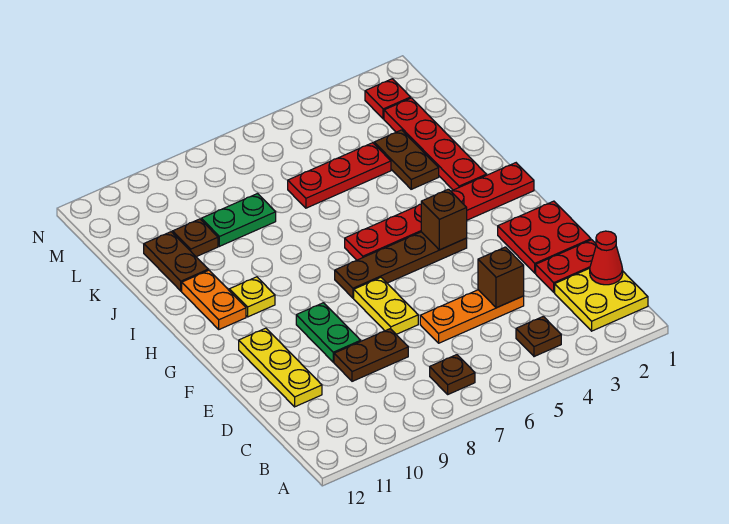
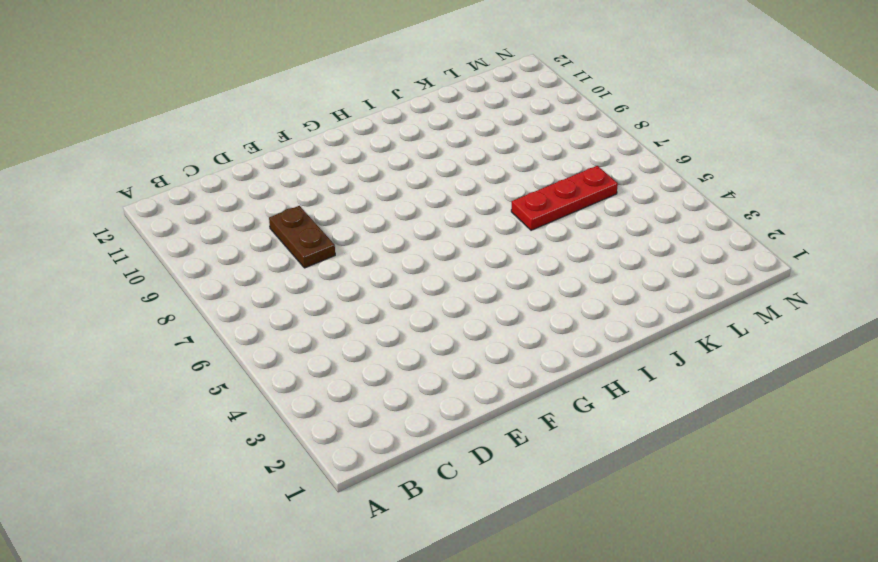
red 1x3 plate [511,166,618,230] -> red 1x3 plate turned to [288,143,391,208]
none -> yellow 2x2 plate [555,268,648,331]
none -> brown 1x1 plate [516,316,561,357]
none -> brown 1x1 plate [430,355,475,394]

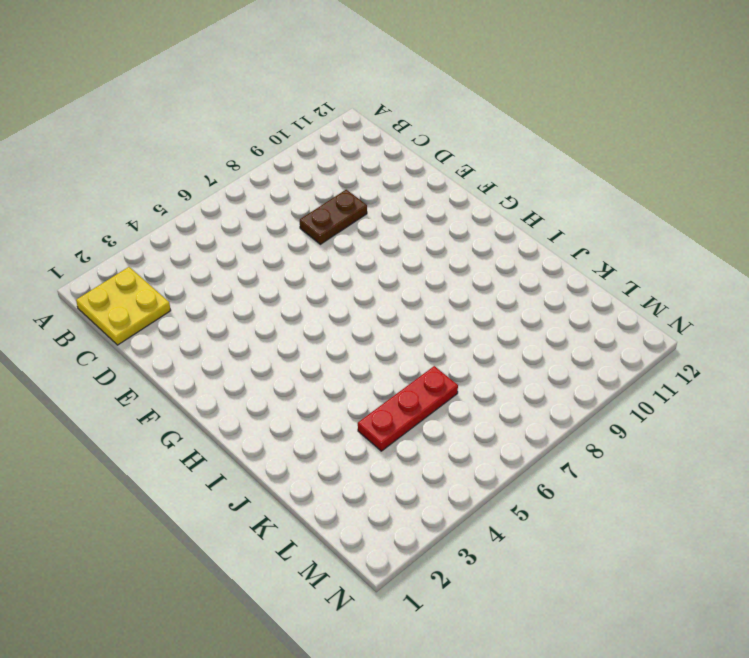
none -> brown 1x1 plate [516,316,561,357]
none -> brown 1x1 plate [430,355,475,394]
none -> red 1x2 plate [536,240,596,292]

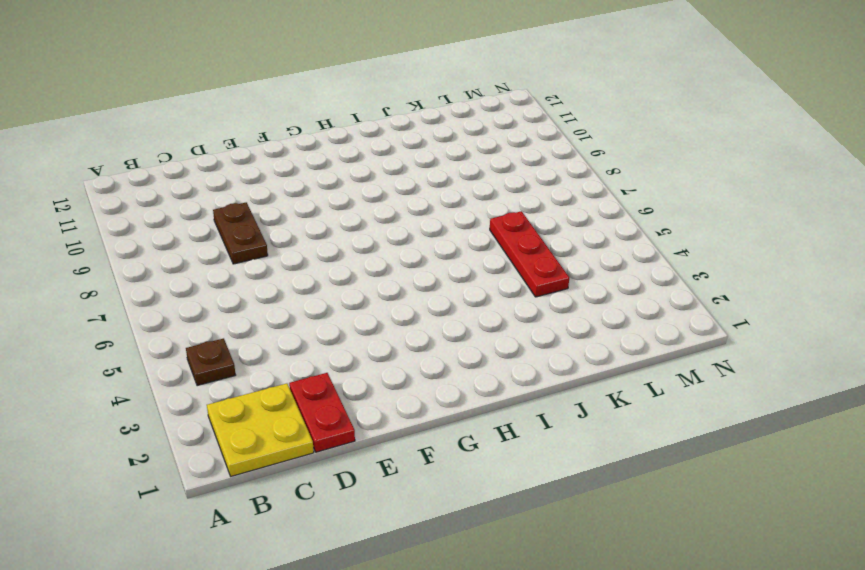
none -> brown 1x1 plate [430,355,475,394]
none -> orange 1x3 plate [420,290,524,343]
none -> yellow 1x3 plate [239,328,322,407]

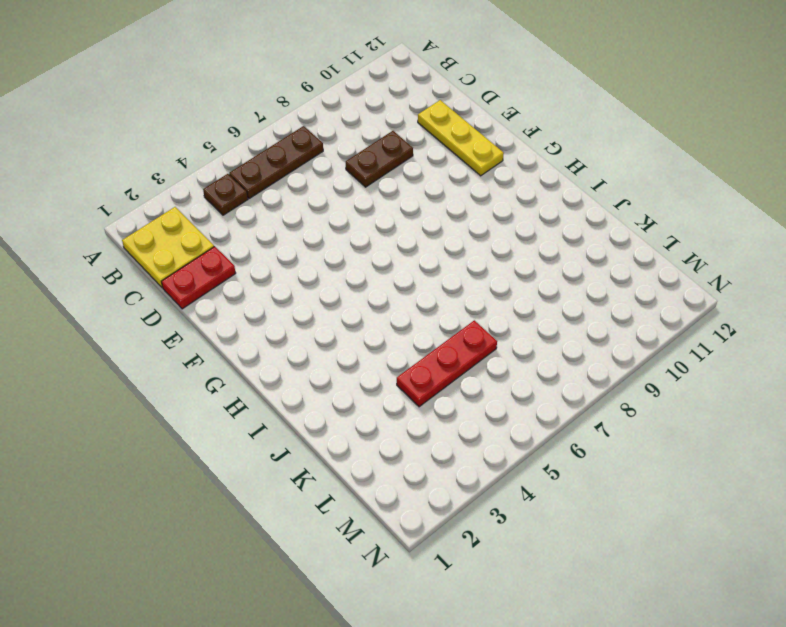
brown 1x3 plate [229,126,323,199] -> brown 1x1 plate [430,355,475,394]
none -> orange 1x3 plate [420,290,524,343]
none -> red 2x2 plate [498,201,591,273]
none -> yellow 1x2 plate [354,278,418,334]

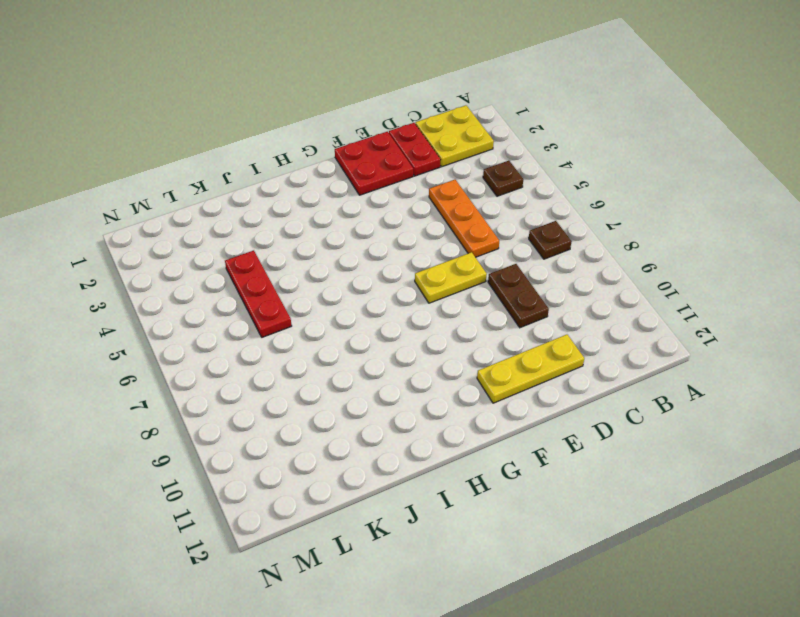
none -> green 1x2 plate [296,303,361,362]
none -> brown 1x4 plate [335,232,467,298]
none -> red 1x6 plate [345,163,534,260]

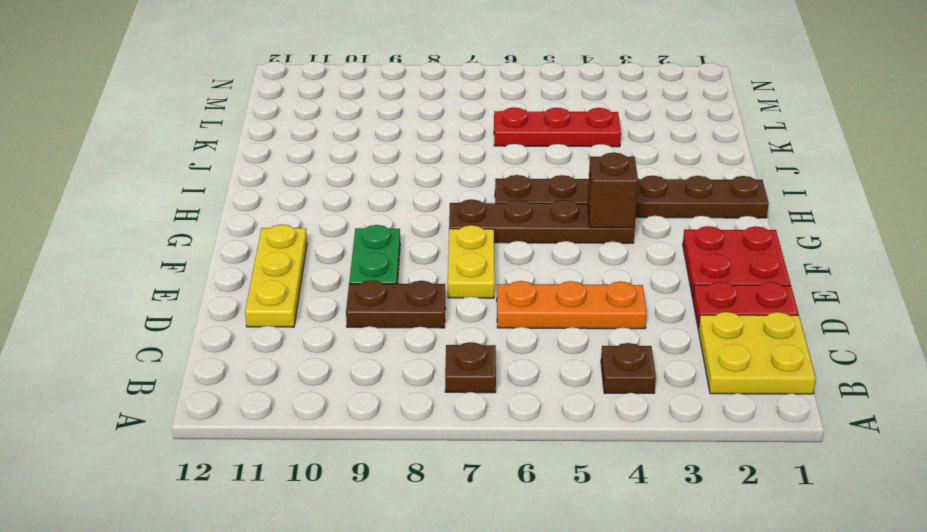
brown 1x6 plate [495,175,769,218] -> red 1x6 plate [345,163,534,260]
none -> yellow 1x1 plate [229,277,275,317]
none -> orange 1x2 plate [182,270,246,329]
none -> red 1x4 plate [384,98,486,190]

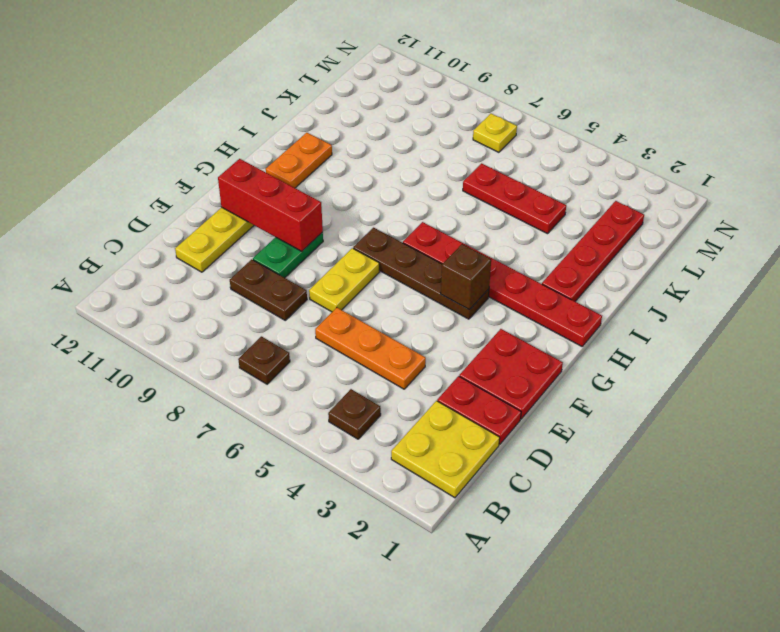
red 1x3 brick [218,159,323,251] -> none
yellow 1x1 plate [473,114,517,152] -> yellow 1x1 plate moved to [229,277,275,317]
none -> brown 1x2 plate [374,130,439,189]
none -> brown 1x2 plate [144,232,208,291]
none -> green 1x2 plate [201,194,276,246]

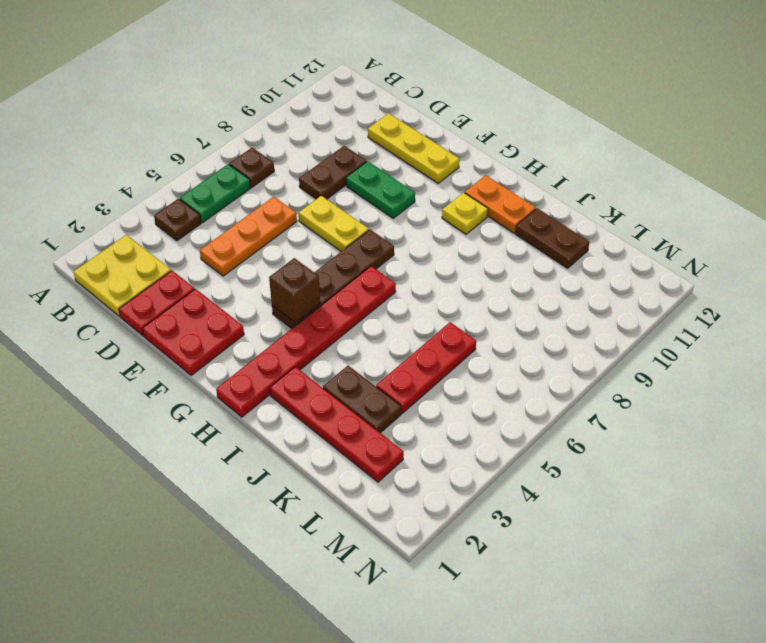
green 1x2 plate [180,164,250,223] -> green 1x2 plate moved to [201,194,276,246]
none -> brown 1x1 plate [173,219,218,257]
none -> red 1x1 plate [365,79,411,119]
none -> red 1x1 cone [590,231,623,285]

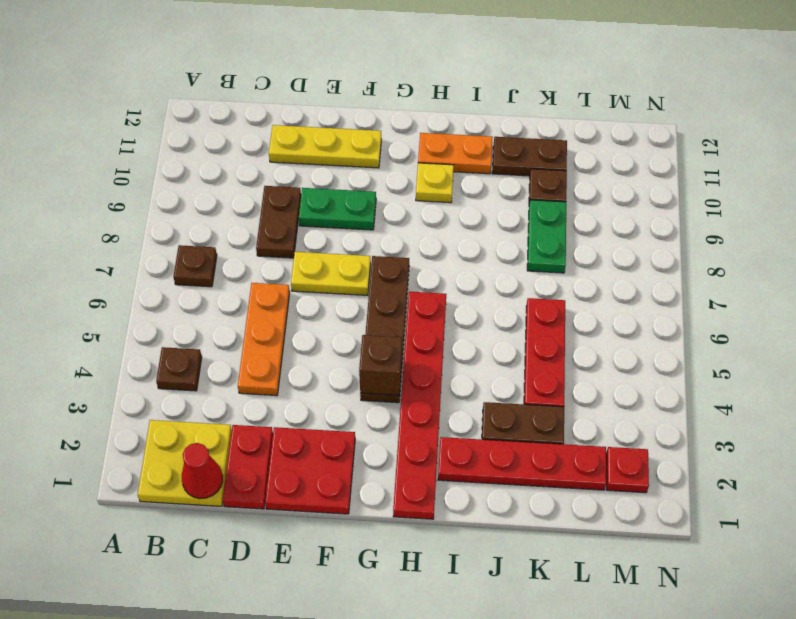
none -> brown 1x1 brick [478,247,524,308]

